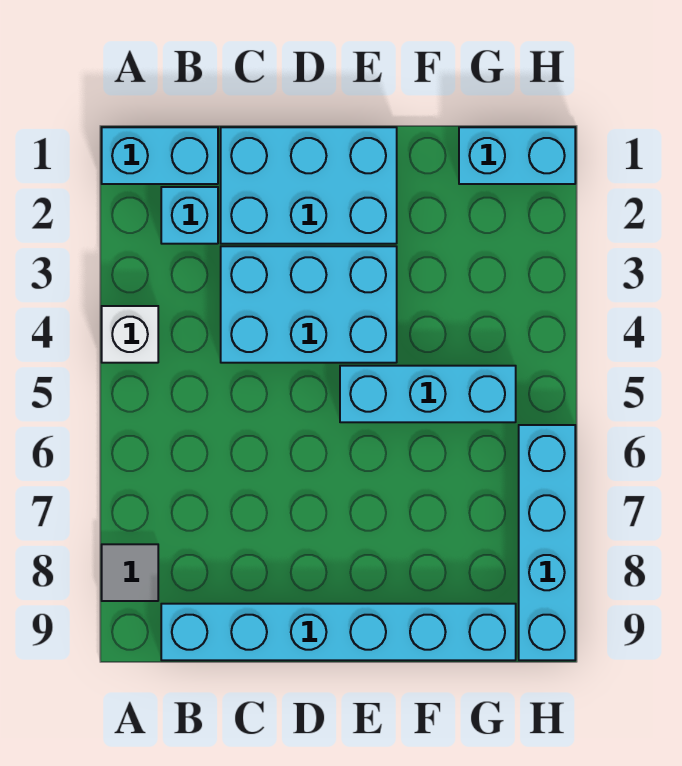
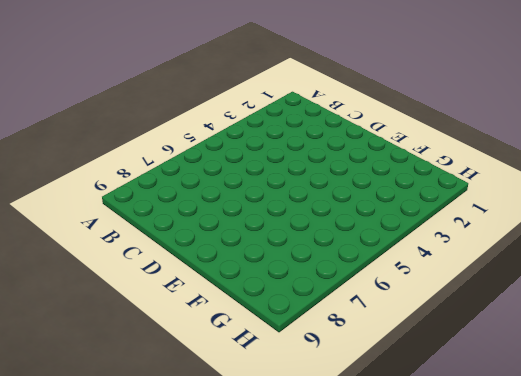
none -> cyan 1x2 brick [102,127,218,184]
none -> white 1x1 brick [102,306,158,363]

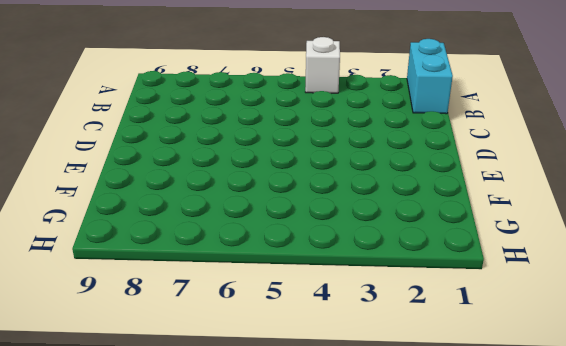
none -> grey 1x1 tile [102,544,158,601]
none -> cyan 1x1 brick [161,187,218,244]

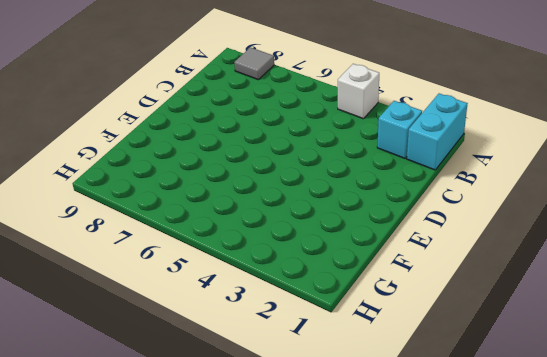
none -> cyan 1x6 brick [161,604,516,660]
none -> cyan 2x3 brick [221,127,397,244]

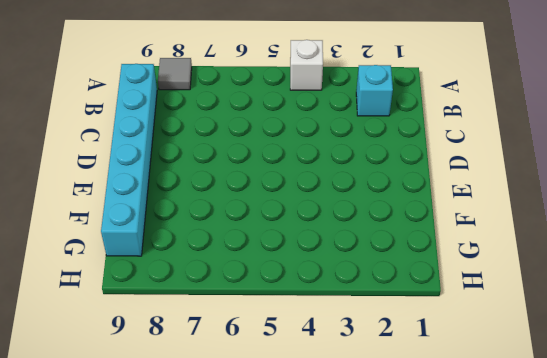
none -> cyan 1x2 brick [102,127,218,184]
none -> cyan 2x3 brick [221,127,397,244]

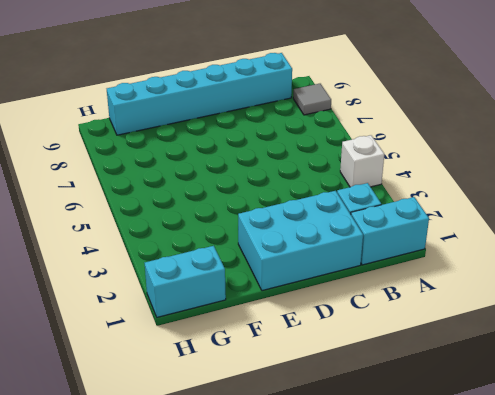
none -> cyan 2x3 brick [221,246,397,363]
none -> cyan 1x3 brick [340,366,516,422]

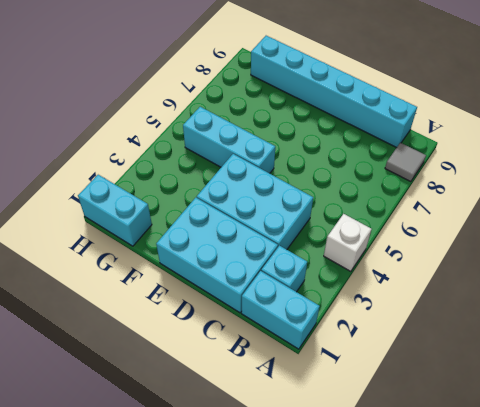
none -> cyan 1x4 brick [519,425,575,660]

